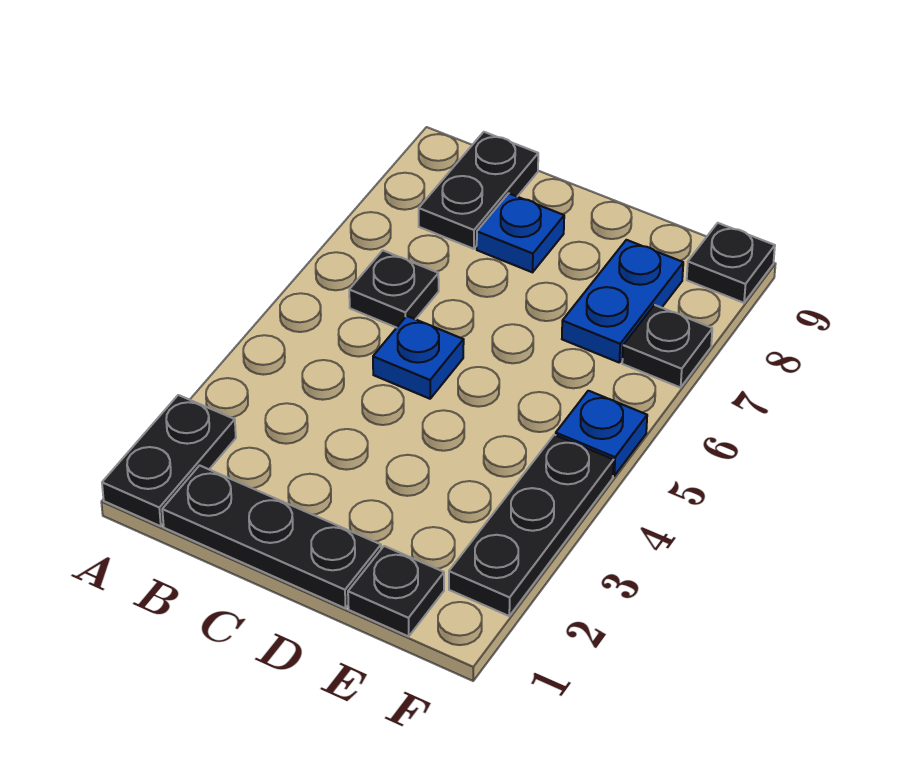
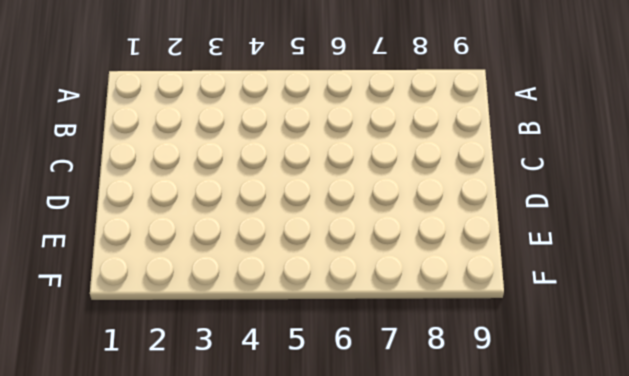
none -> black 1x2 plate [102,395,236,526]
none -> black 1x3 plate [162,465,381,608]
none -> black 1x1 plate [349,251,439,328]

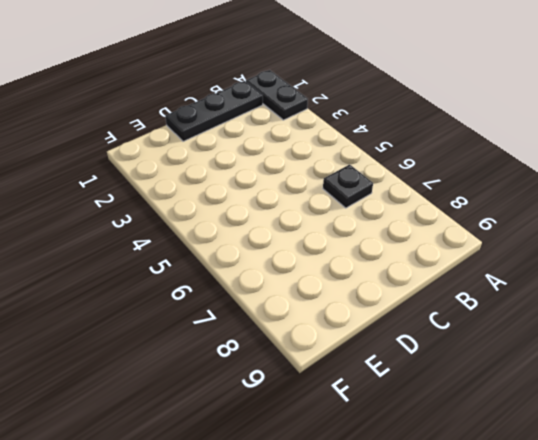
none -> black 1x2 plate [419,132,538,249]
none -> blue 1x1 plate [373,316,464,399]
none -> blue 1x1 plate [477,193,564,272]

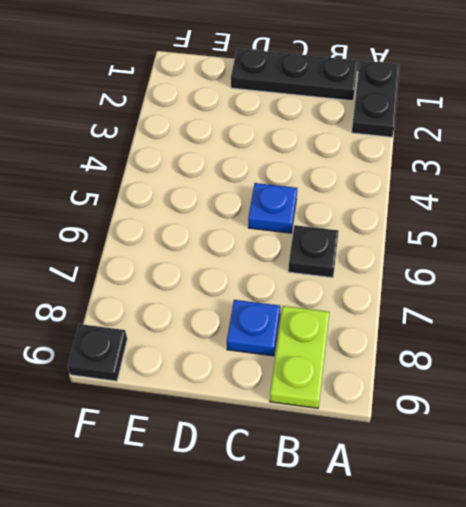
lime 1x2 plate [270,306,329,408] -> black 1x2 plate [419,132,538,249]
none -> black 1x1 plate [348,546,444,636]
none -> blue 1x2 plate [562,240,683,362]
none -> black 1x3 plate [449,435,614,616]

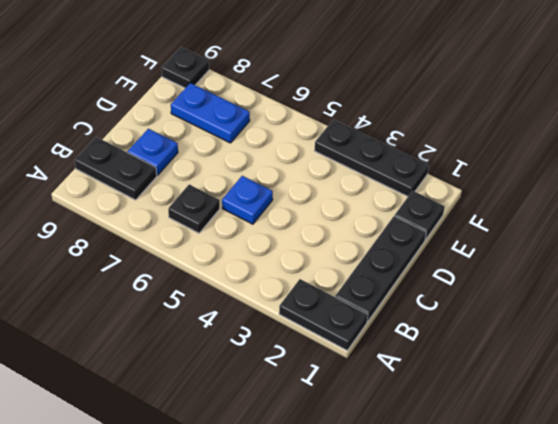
none -> blue 1x1 plate [556,391,647,476]
none -> black 1x1 plate [622,305,712,388]

